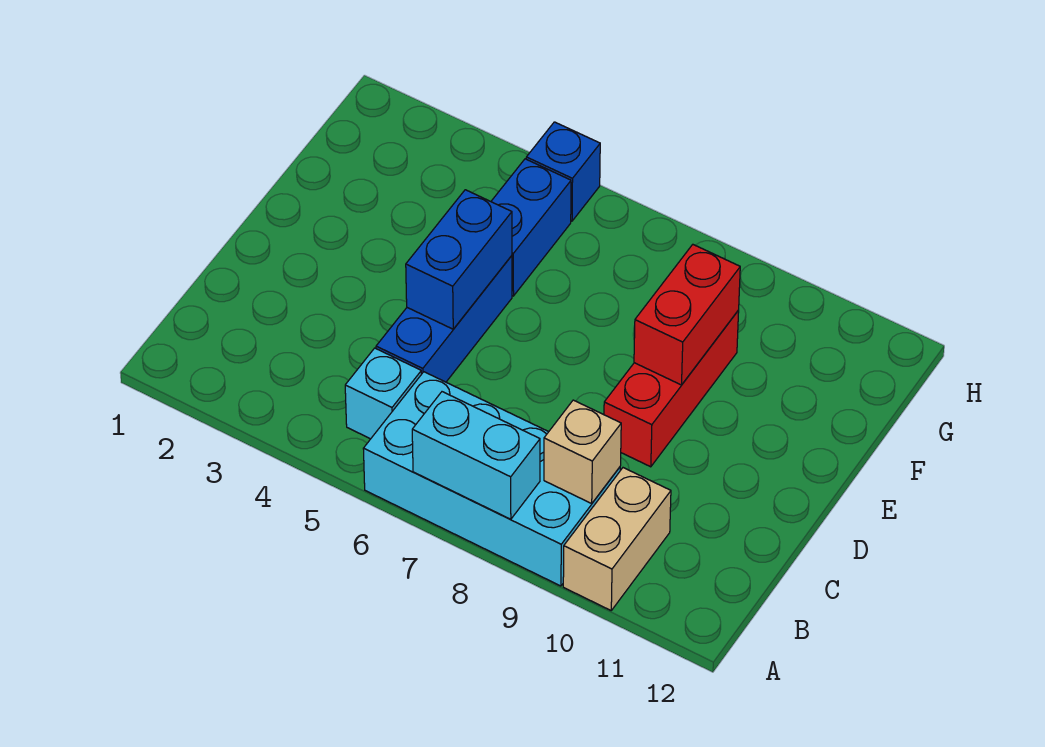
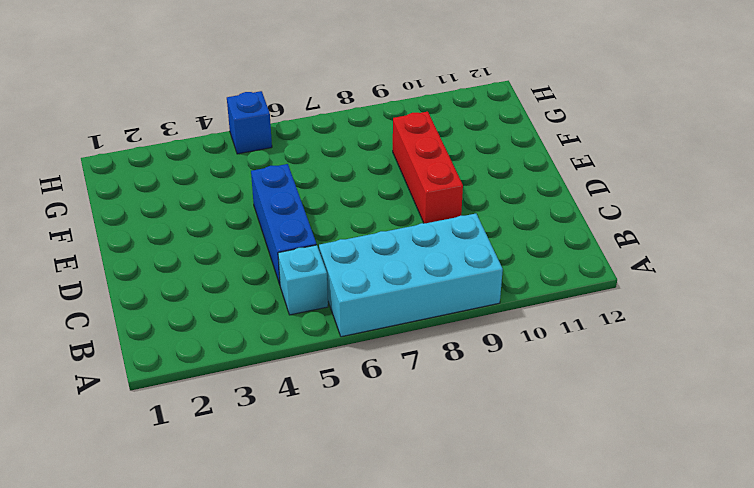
none -> tan 1x2 brick [563,468,671,610]
none -> blue 1x2 brick [491,159,571,296]

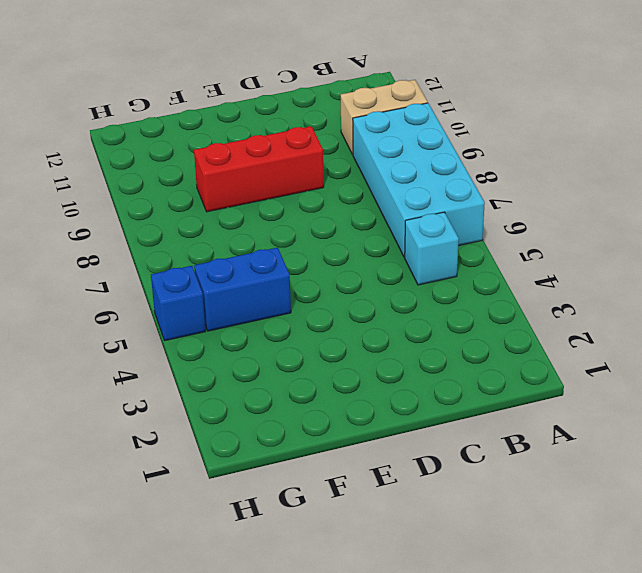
none -> blue 1x3 brick [376,256,512,382]
none -> cyan 1x2 brick [412,392,540,519]

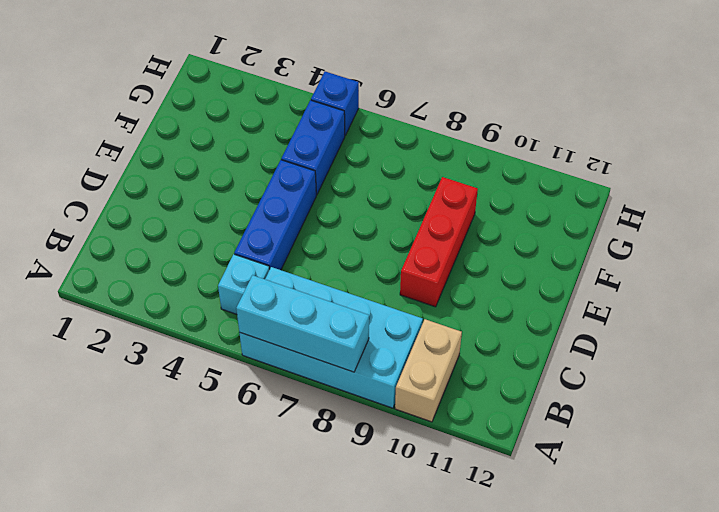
cyan 1x3 brick [236,275,369,372] -> cyan 1x2 brick [412,392,540,519]
none -> tan 1x1 brick [544,400,621,503]
none -> blue 1x2 brick [406,190,512,329]

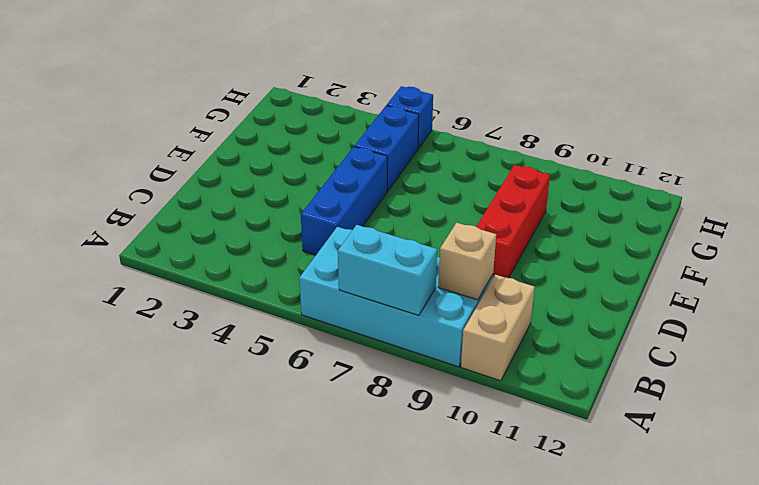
none -> cyan 1x1 brick [345,348,421,439]
none -> blue 1x2 brick [406,190,512,329]

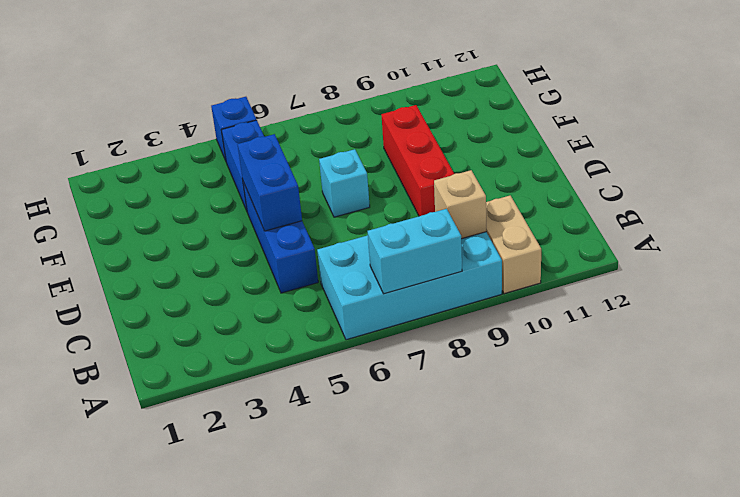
cyan 1x1 brick [319,149,370,217] -> cyan 1x1 brick moved to [345,348,421,439]
none -> red 1x2 brick [634,245,740,385]

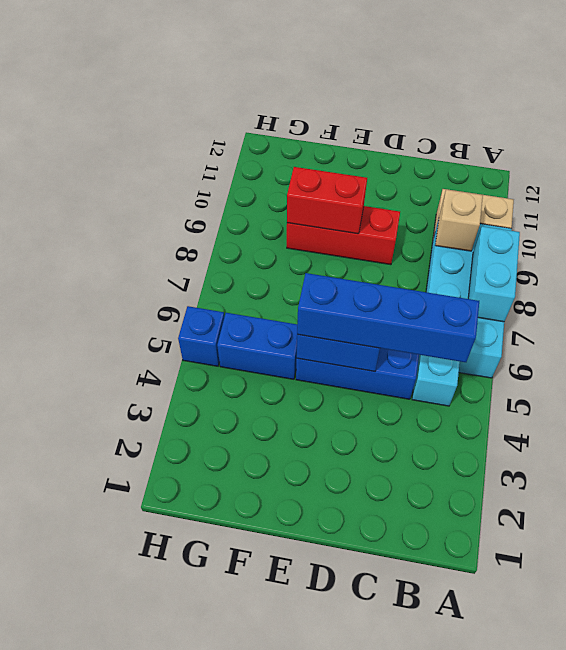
blue 1x4 brick [297,273,479,362] -> none

